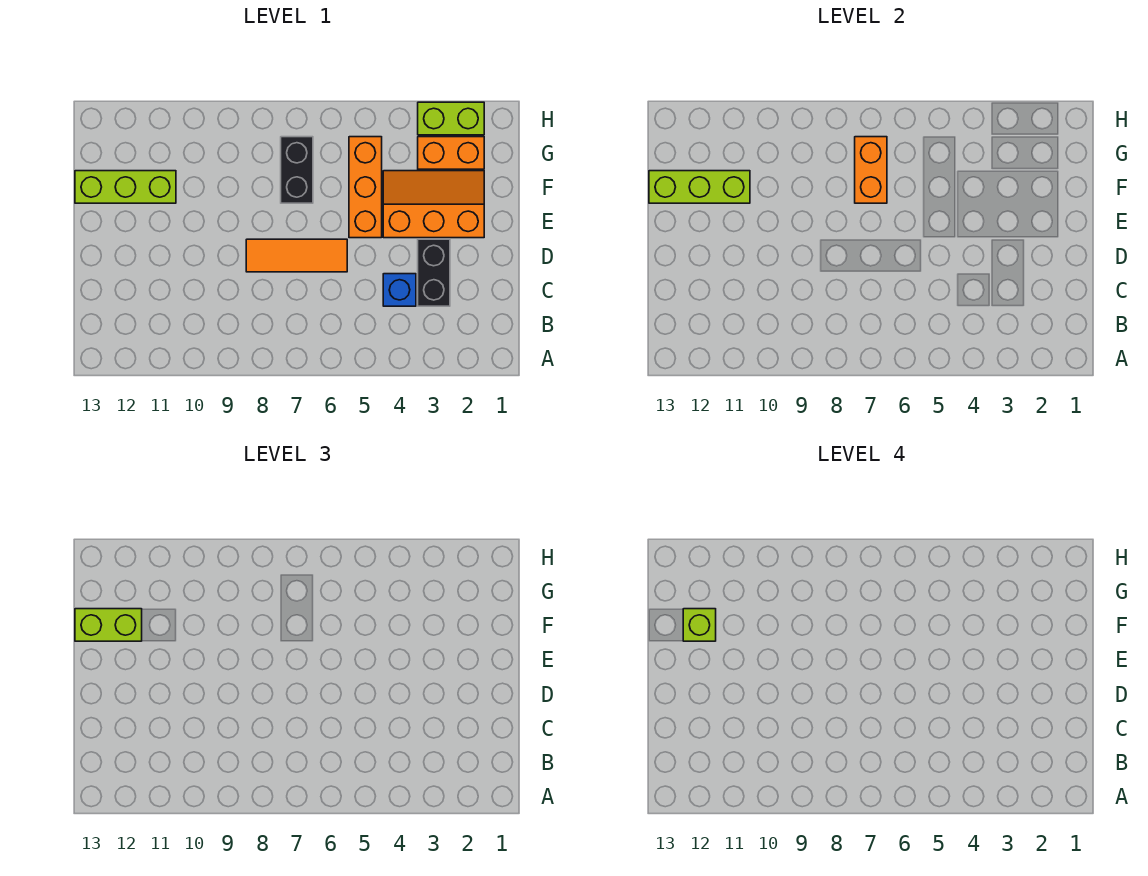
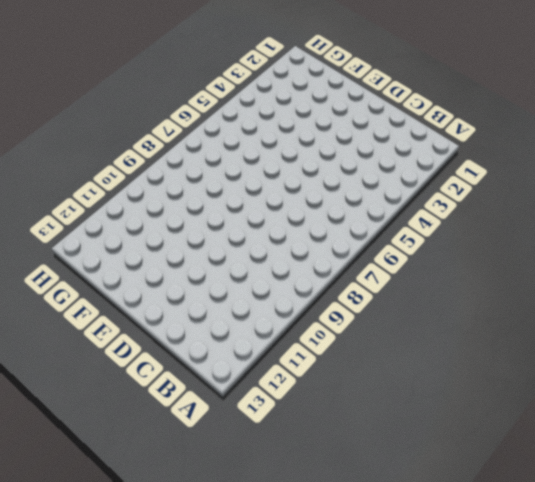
none -> black 1x2 brick [418,239,450,306]
none -> blue 1x1 brick [383,274,416,306]
none -> orange 1x3 tile [246,239,347,272]

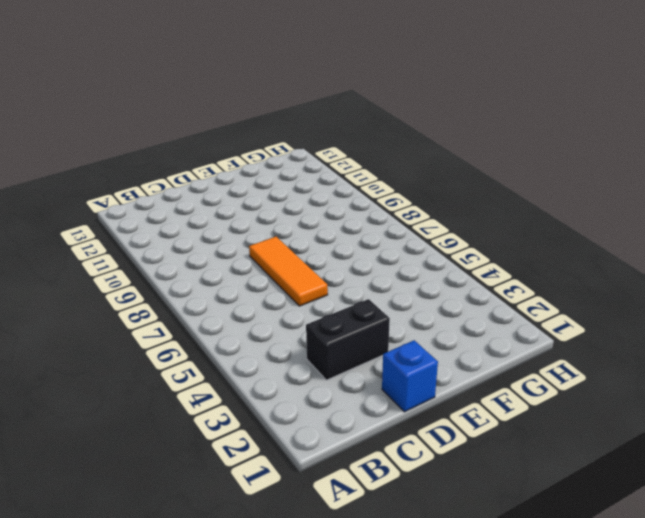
blue 1x1 brick [382,340,438,412] -> blue 1x1 brick moved to [383,274,416,306]
none -> orange 2x3 slope [383,171,484,238]
none -> orange 1x3 brick [349,137,382,238]
none -> black 1x2 brick [281,137,313,203]

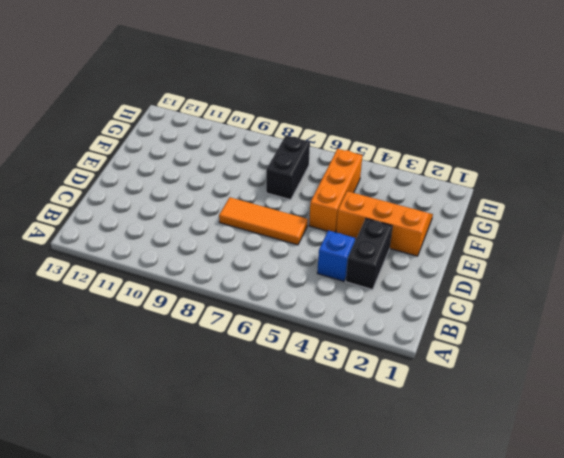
none -> lime 1x3 brick [75,171,176,203]
none -> orange 1x2 brick [418,137,484,169]
none -> lime 1x2 brick [418,102,484,135]

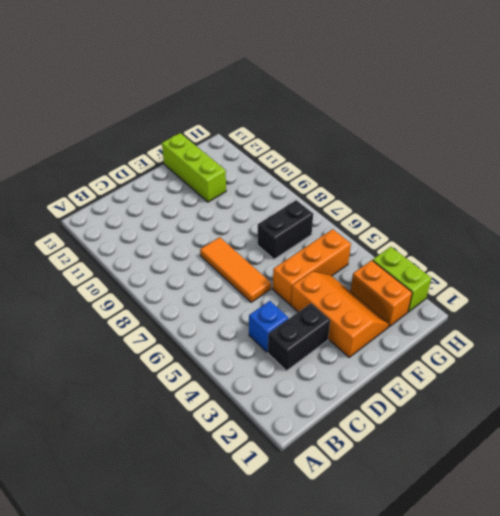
none -> orange 1x2 brick [855,137,887,203]
none -> lime 1x3 brick [649,171,750,203]
none -> lime 1x2 brick [75,609,142,641]

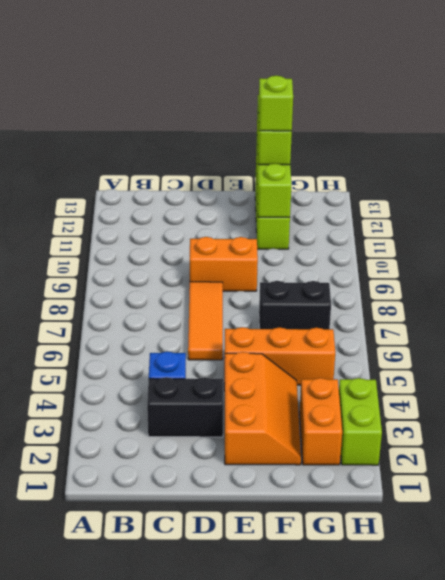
orange 1x2 brick [190,237,258,291] -> orange 1x2 brick moved to [855,137,887,203]

